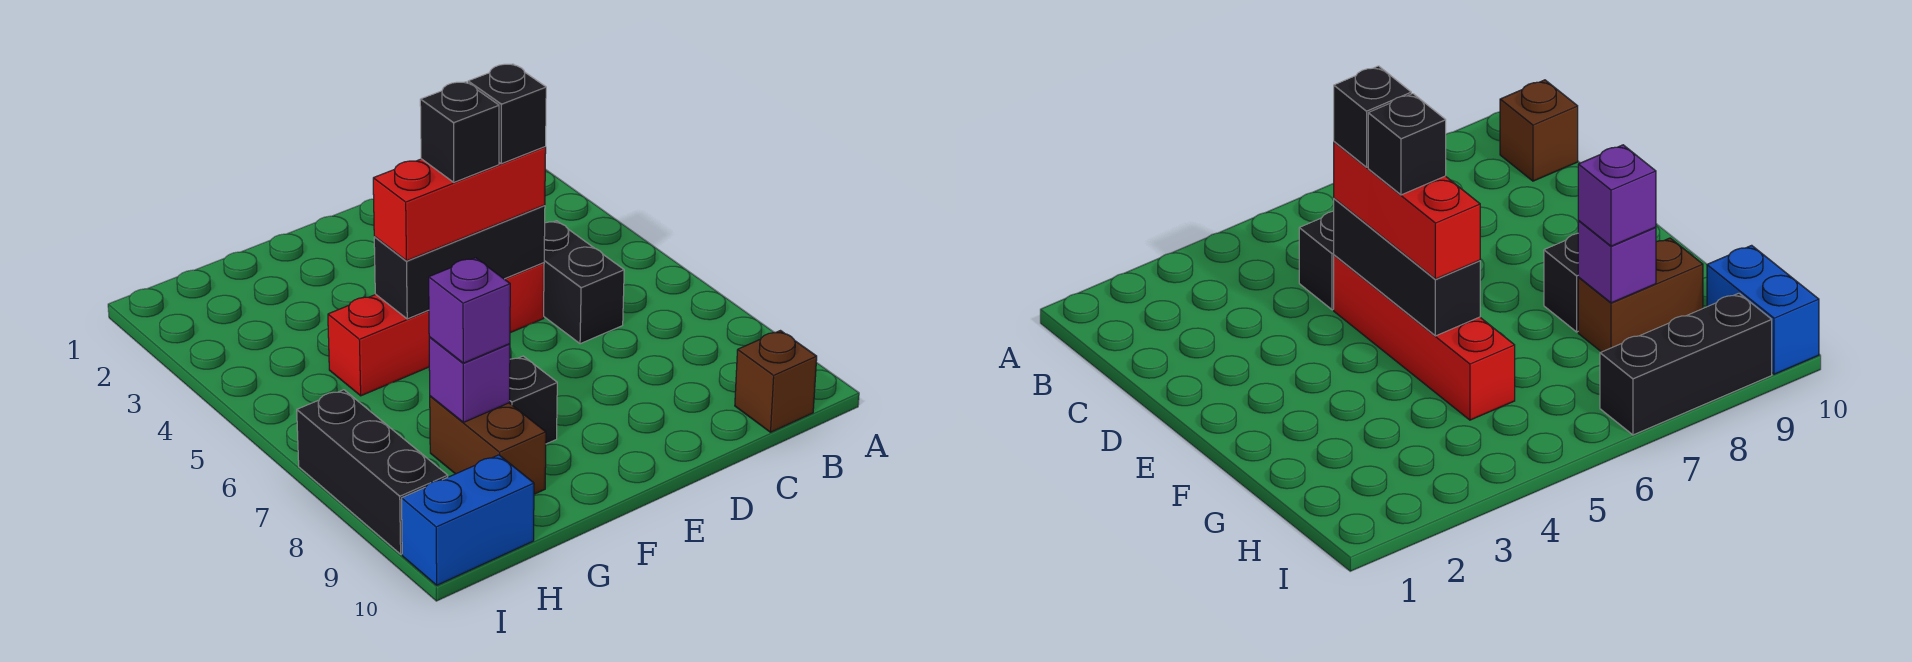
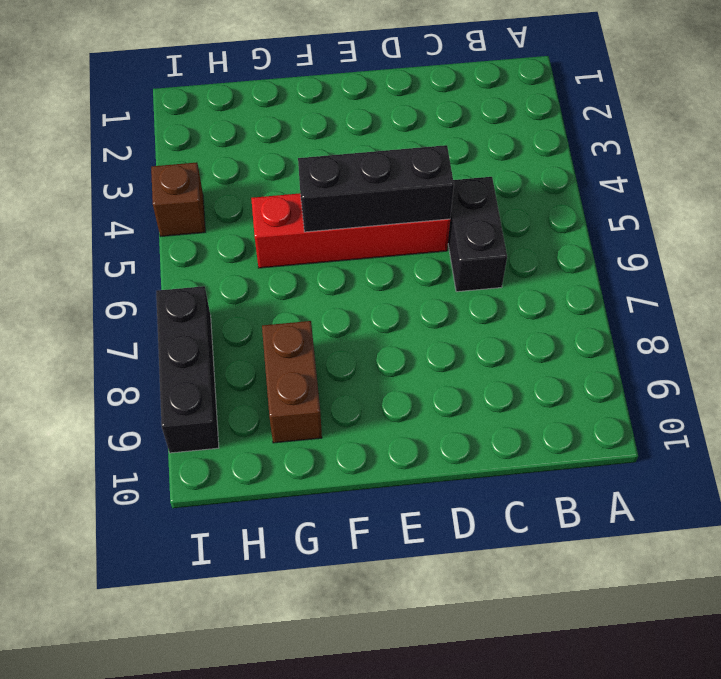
brown 1x1 brick [151,162,205,237] -> brown 1x1 brick moved to [735,331,817,432]
none -> black 1x1 brick [510,356,557,444]
none -> blue 1x2 brick [402,455,534,585]
none -> purple 1x1 brick [429,337,510,422]

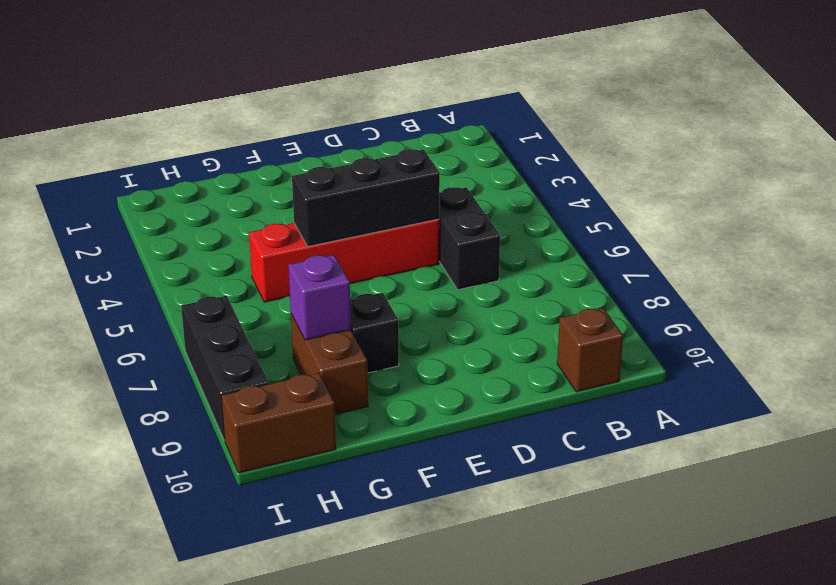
brown 1x2 brick [221,373,336,473] -> blue 1x2 brick [402,455,534,585]
none -> red 1x3 brick [373,147,546,261]
none -> purple 1x1 brick [429,258,510,363]
none -> black 1x1 brick [468,64,546,164]

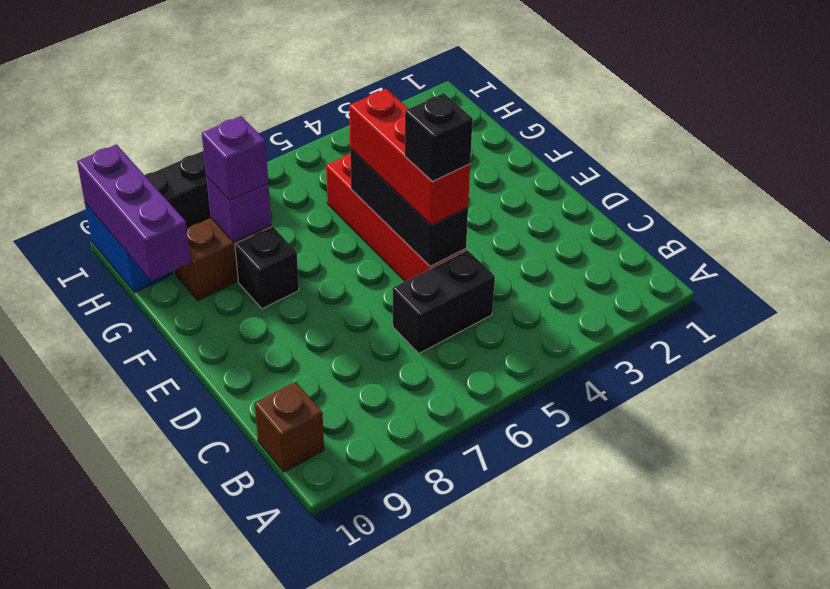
purple 1x3 brick [77,144,191,281] -> none
none -> black 1x1 brick [420,82,499,182]

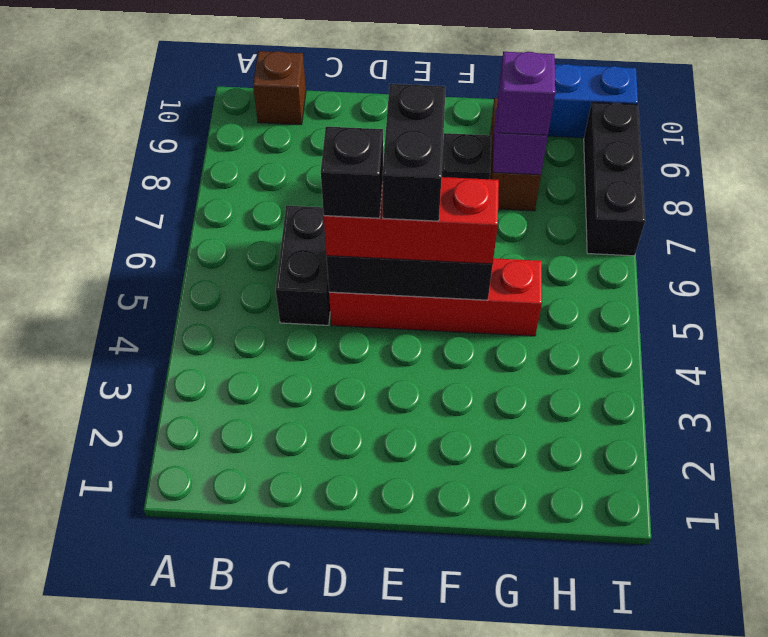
black 1x2 brick [382,84,446,221] -> black 1x1 brick [420,82,499,182]

